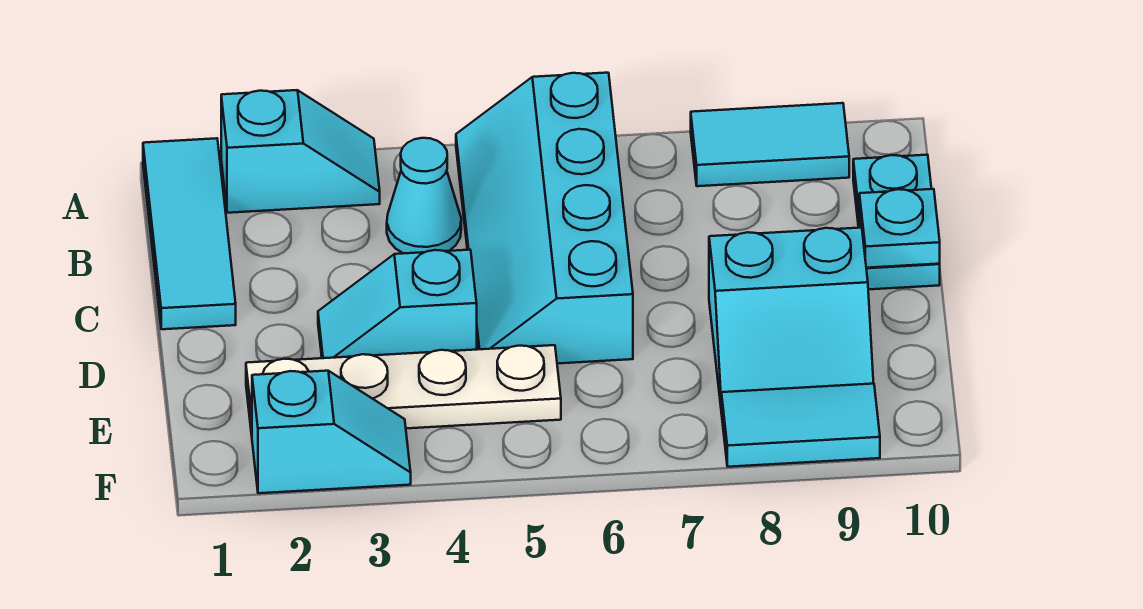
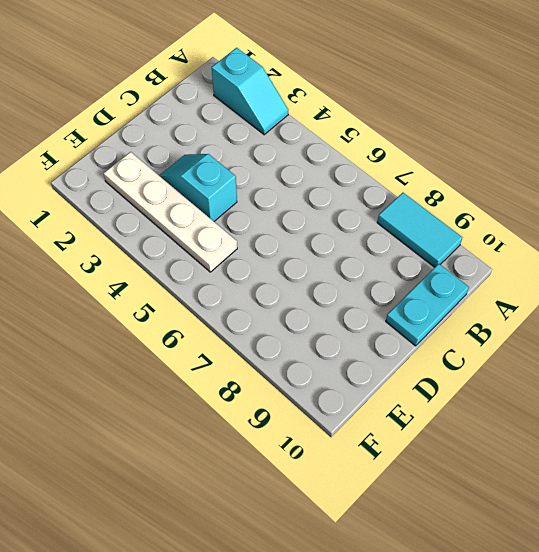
none -> cyan 1x3 tile [143,138,236,329]
none -> cyan 2x4 slope [456,73,633,364]
none -> cyan 1x1 cone [387,138,461,253]

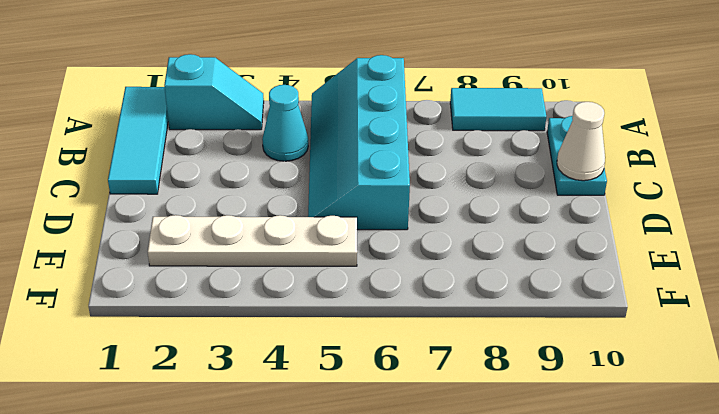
white 1x1 cone [557,102,605,181] -> cyan 1x1 plate [859,189,940,268]
none -> cyan 1x2 slope [318,250,477,358]
none -> cyan 2x2 slope [709,228,874,405]
none -> cyan 1x2 slope [252,371,411,493]

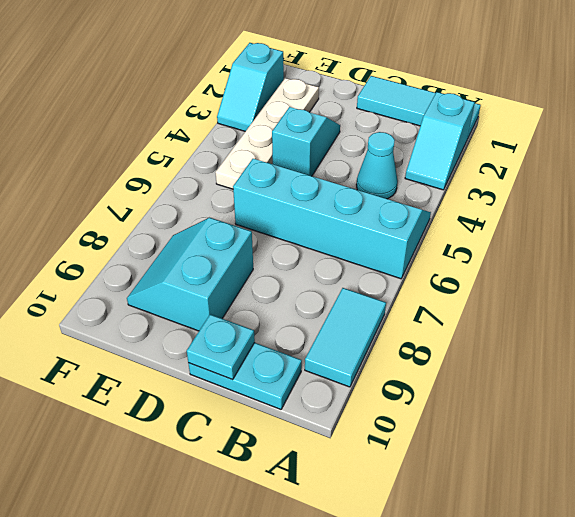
none -> cyan 1x2 tile [721,384,880,467]

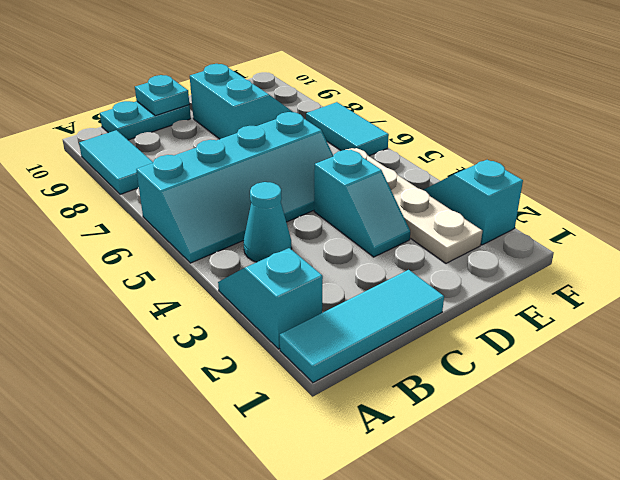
cyan 1x2 tile [306,102,389,156] -> cyan 1x2 tile moved to [721,384,880,467]

